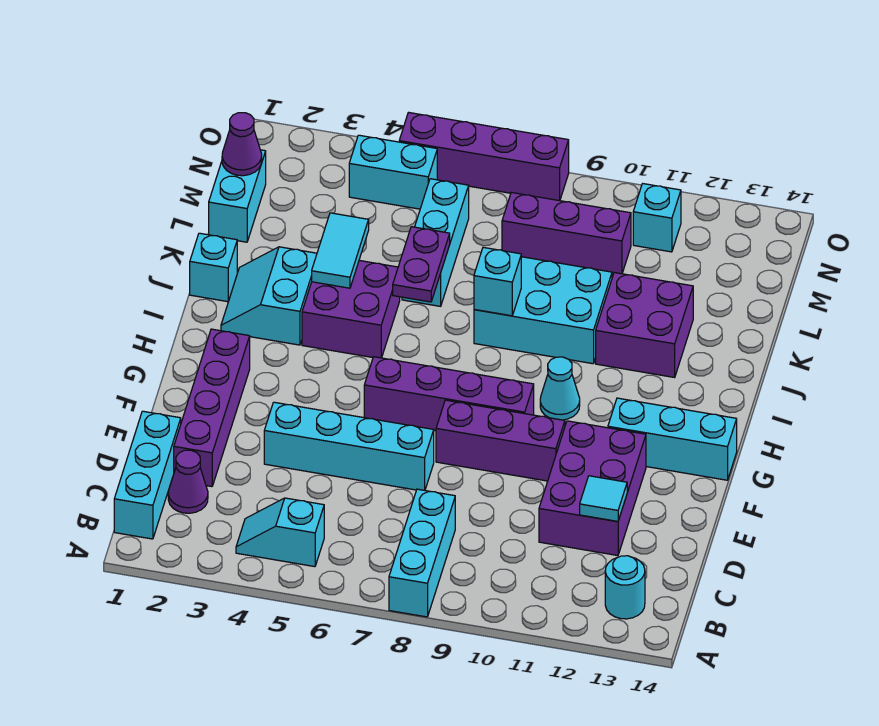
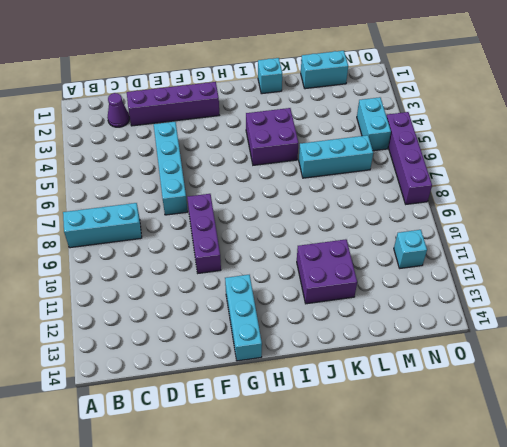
none -> cyan 1x3 brick [114,411,181,539]
none -> cyan 1x2 slope [236,498,324,567]
none -> cyan 1x1 round brick [605,556,645,619]

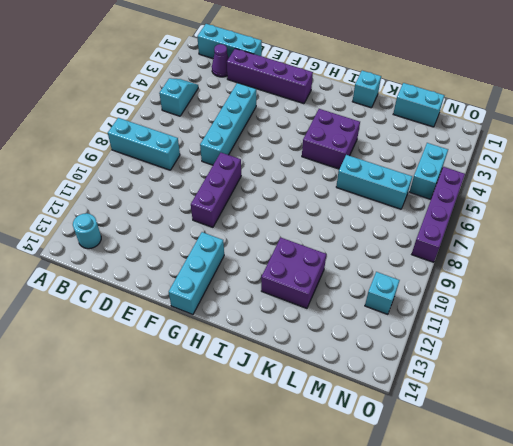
none -> purple 2x3 brick [539,421,646,556]
none -> purple 1x4 brick [364,357,534,431]
none -> cyan 1x1 cone [540,357,580,420]

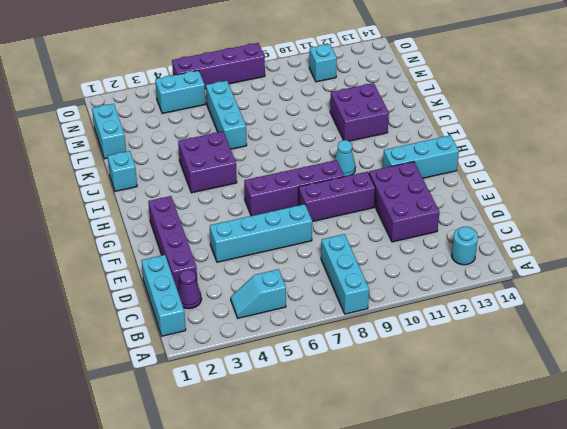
none -> cyan 2x2 slope [221,247,317,345]
none -> cyan 2x3 brick [474,257,612,364]
none -> purple 1x3 brick [502,192,631,274]

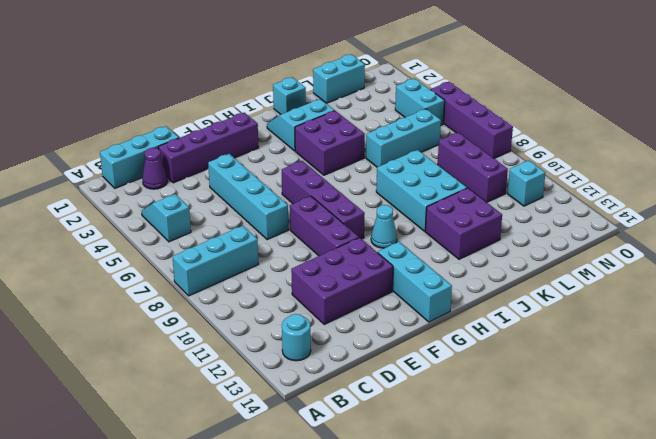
none -> cyan 1x1 tile [580,476,627,521]
none -> cyan 1x2 tile [312,213,369,288]
none -> purple 1x2 plate [393,227,450,302]

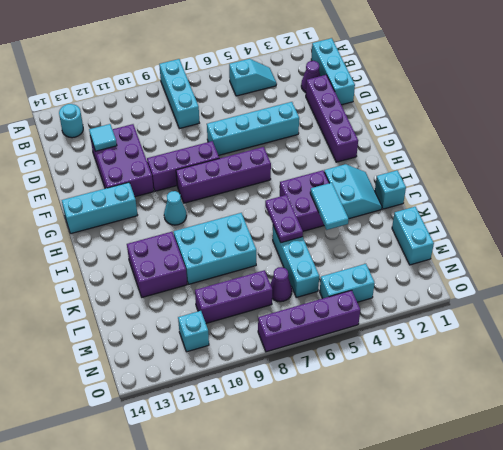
purple 1x1 cone [270,267,292,302] -> purple 1x1 cone moved to [222,113,262,176]
none -> cyan 1x1 brick [474,247,521,316]

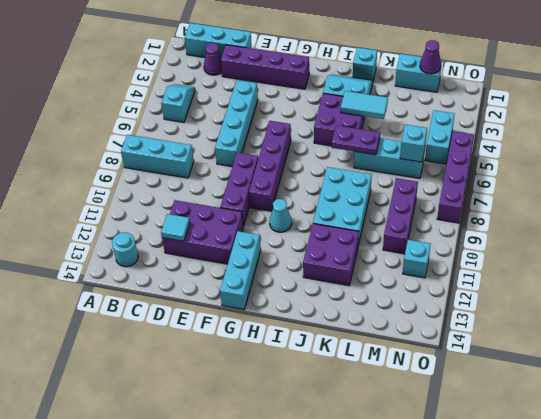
cyan 1x1 brick [400,125,427,162] -> cyan 1x1 brick moved to [474,247,521,316]

